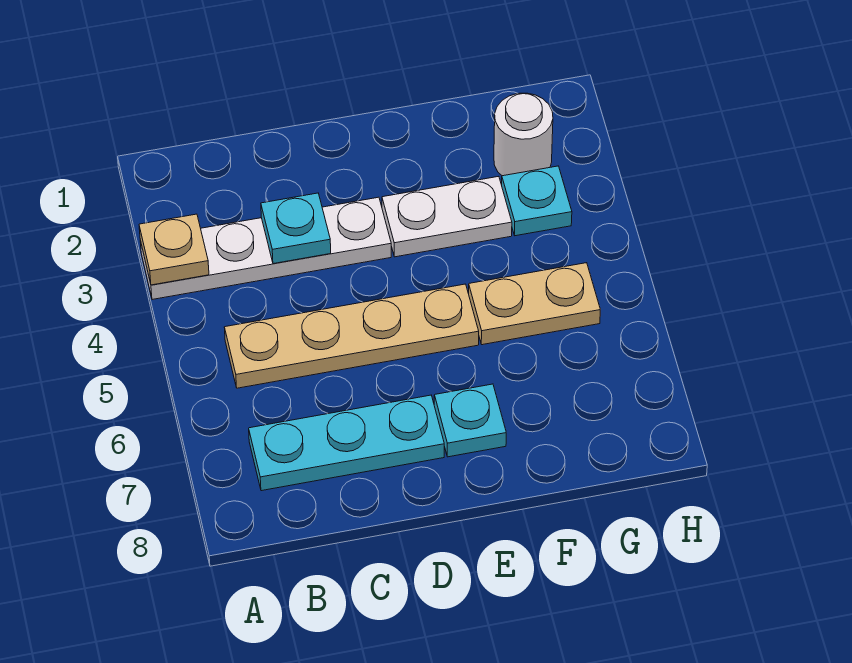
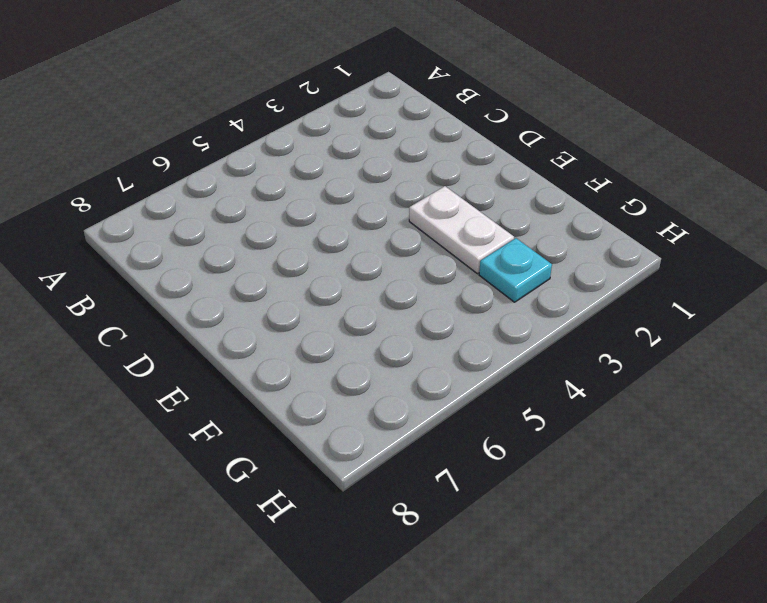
none -> white 1x4 plate [140,197,391,300]
none -> tan 1x4 plate [224,284,479,388]

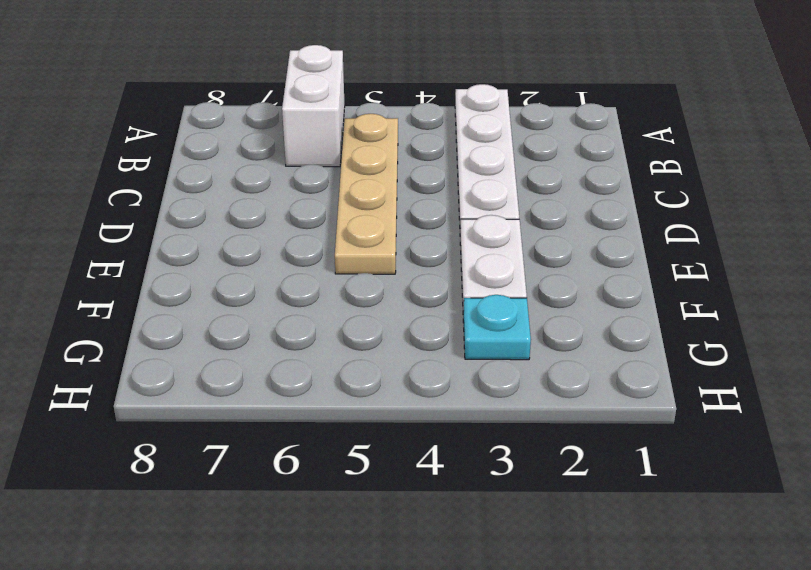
white 1x2 brick [282,45,345,167] -> none
none -> cyan 1x3 plate [249,395,444,491]
none -> cyan 1x1 plate [434,384,506,457]

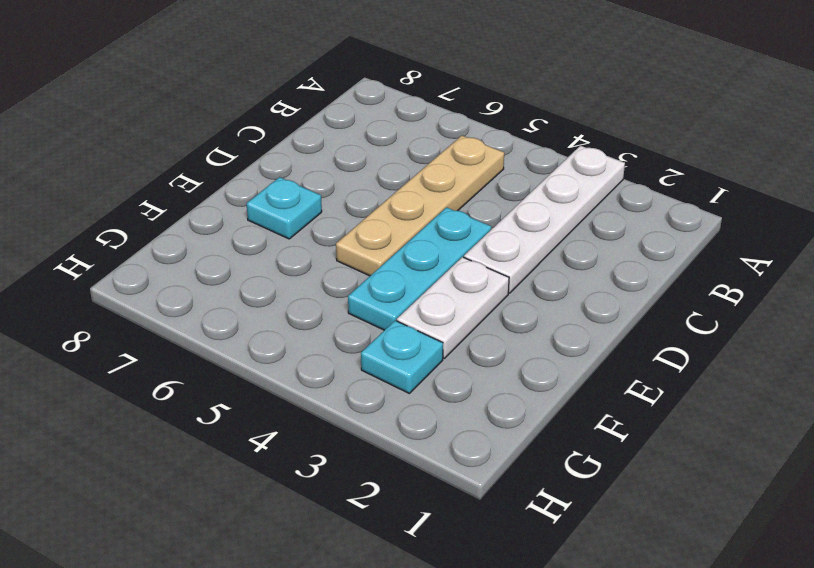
cyan 1x3 plate [348,207,491,330] -> cyan 1x3 plate moved to [249,395,444,491]
none -> tan 1x2 plate [469,263,600,345]
none -> white 1x1 round brick [494,93,553,176]

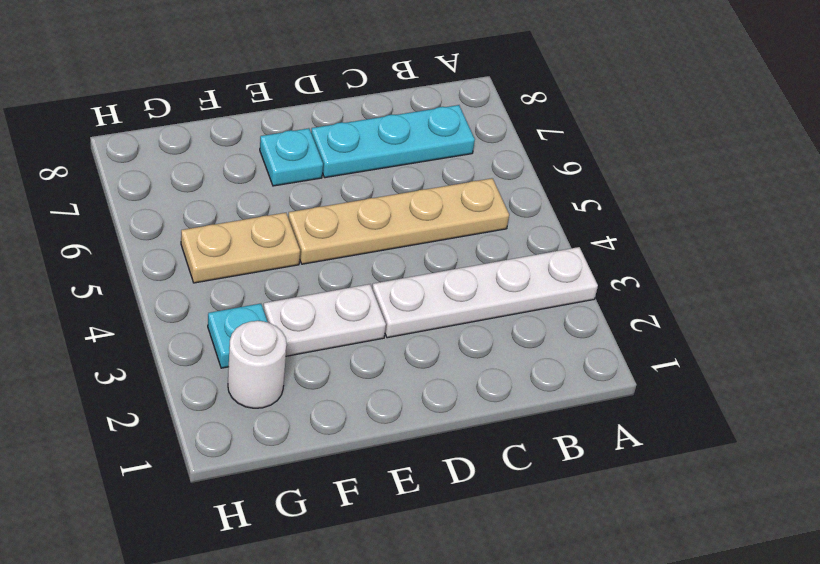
none -> tan 1x1 plate [139,214,209,285]
none -> cyan 1x1 plate [261,193,331,264]

